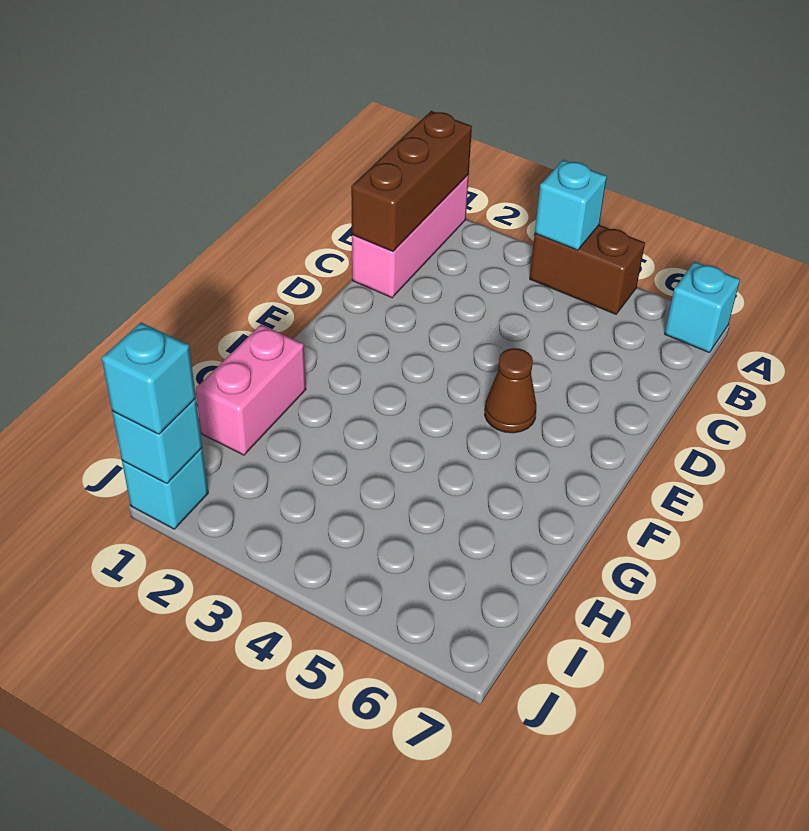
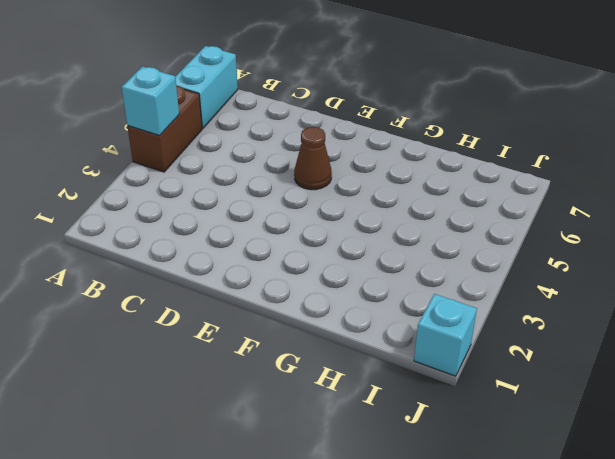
cyan 1x2 brick [175,46,238,128] -> cyan 1x1 brick [665,262,740,353]
none -> pink 1x3 brick [352,175,469,298]
none -> pink 1x2 brick [196,325,306,455]

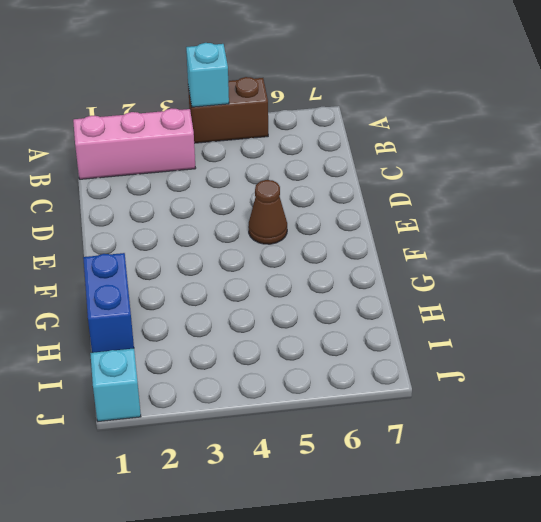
pink 1x3 brick [73,108,196,179] -> pink 1x3 brick turned to [352,175,469,298]
blue 1x2 brick [83,253,134,353] -> pink 1x2 brick [196,325,306,455]
none -> cyan 1x1 brick [665,262,740,353]
none -> brown 1x3 brick [351,111,472,252]

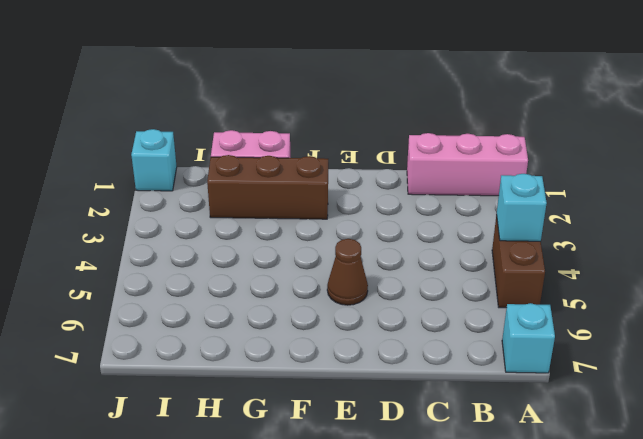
brown 1x3 brick [207,155,328,219] -> brown 1x3 brick moved to [351,111,472,252]
none -> cyan 1x1 brick [112,398,202,484]
none -> cyan 1x1 brick [102,322,196,434]

